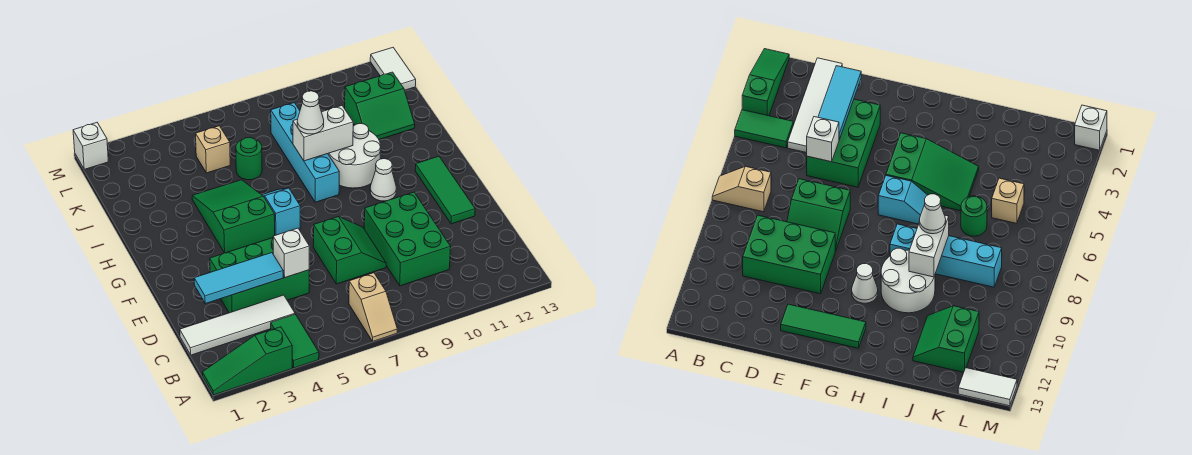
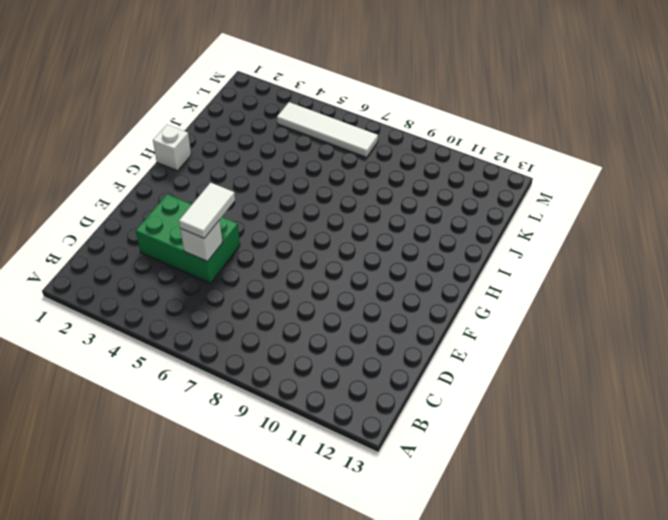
white 1x2 tile [179,183,235,238] -> white 1x2 tile moved to [370,48,416,90]
white 1x1 brick [153,125,191,171] -> white 1x1 brick moved to [73,123,108,169]
white 1x4 tile [277,102,378,157] -> white 1x4 tile moved to [180,295,295,355]
none -> green 1x3 slope [202,327,292,395]
none -> green 1x2 tile [271,314,319,368]
none -> tan 1x2 slope [349,273,397,341]

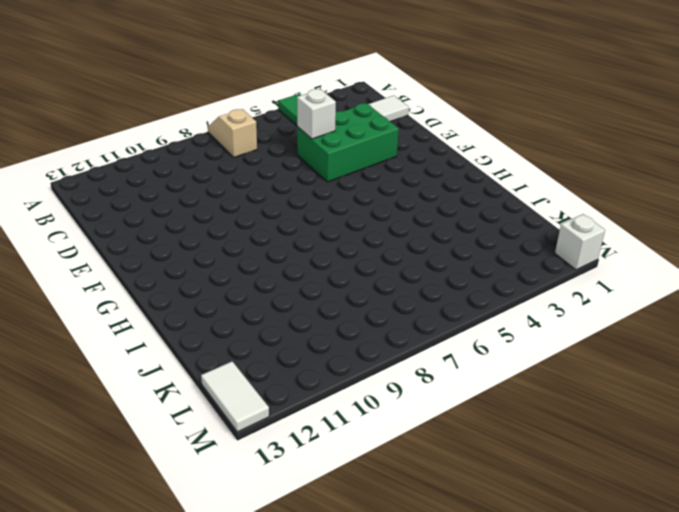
none -> green 1x3 slope [202,327,292,395]
none -> green 2x3 brick [364,192,451,286]
none -> green 2x2 slope [313,217,386,284]

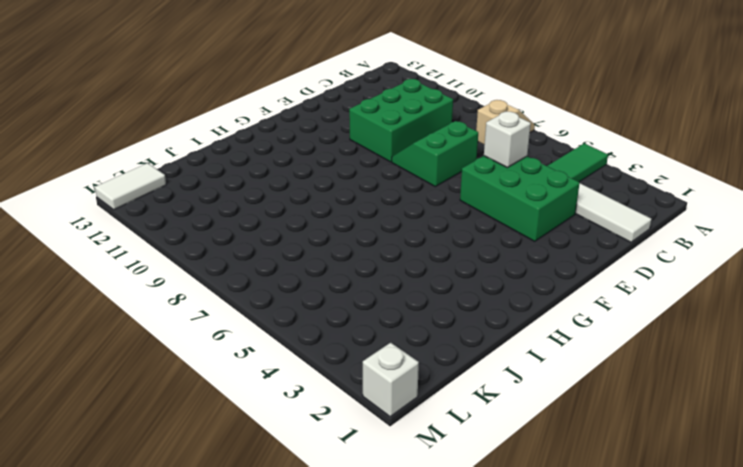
none -> green 1x3 slope [202,327,292,395]
none -> green 1x3 tile [415,156,475,224]
none -> green 2x3 slope [192,180,275,253]

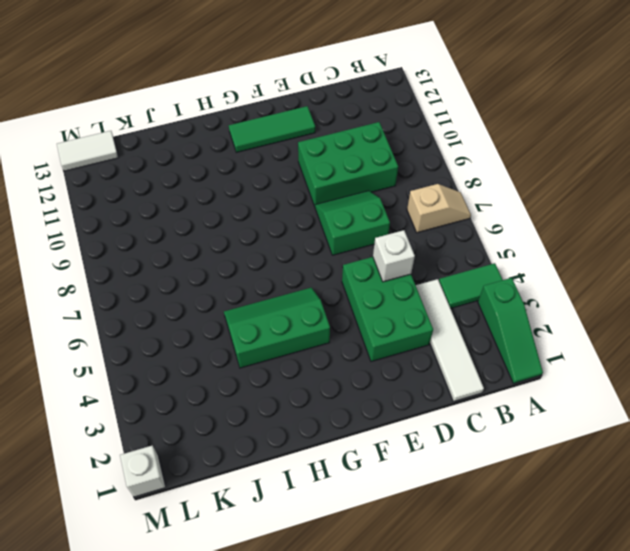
green 2x3 slope [224,287,330,368] -> green 2x3 slope turned to [192,180,275,253]
none -> cyan 1x2 slope [262,188,300,235]
none -> white 1x1 cone [370,159,396,201]
none -> cyan 1x4 brick [271,103,339,202]

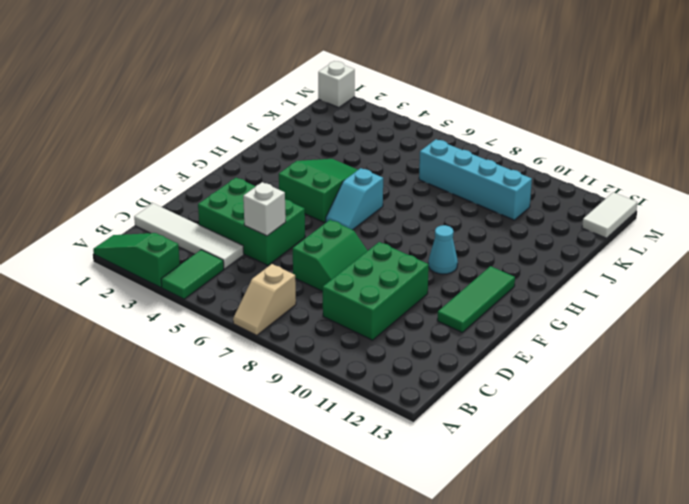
cyan 1x2 slope [326,168,383,230] -> cyan 1x2 slope turned to [262,188,300,235]
cyan 1x1 cone [428,225,458,274] -> white 1x1 cone [370,159,396,201]
cyan 1x4 brick [419,139,532,220] -> cyan 1x4 brick turned to [271,103,339,202]
none -> white 2x2 round brick [328,124,381,188]
none -> green 1x1 round brick [236,137,262,180]
none -> green 2x2 slope [345,72,415,139]

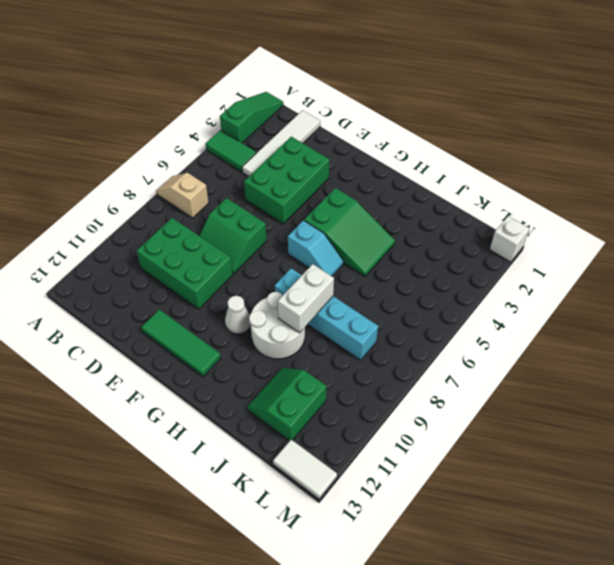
none -> green 1x1 round brick [236,137,262,180]
none -> tan 1x1 brick [196,126,230,173]
none -> cyan 1x3 tile [194,253,283,303]

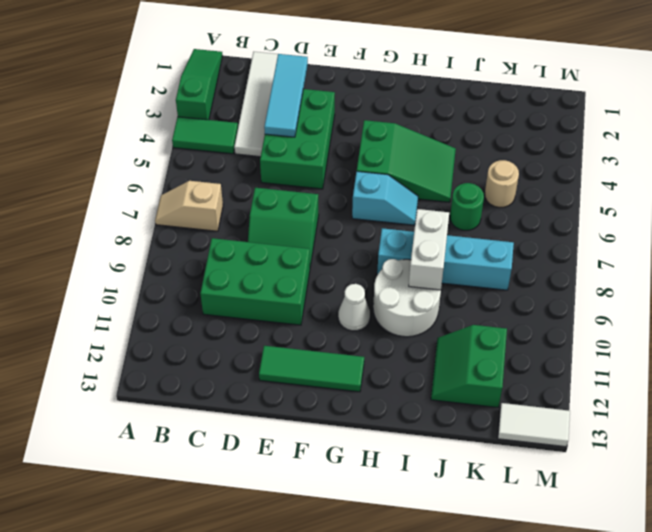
tan 1x1 round brick [485,160,519,207] -> tan 1x1 brick [196,126,230,173]
none -> white 1x1 brick [73,123,108,169]
none -> white 1x1 brick [273,228,309,278]
none -> white 1x1 cone [297,91,324,134]

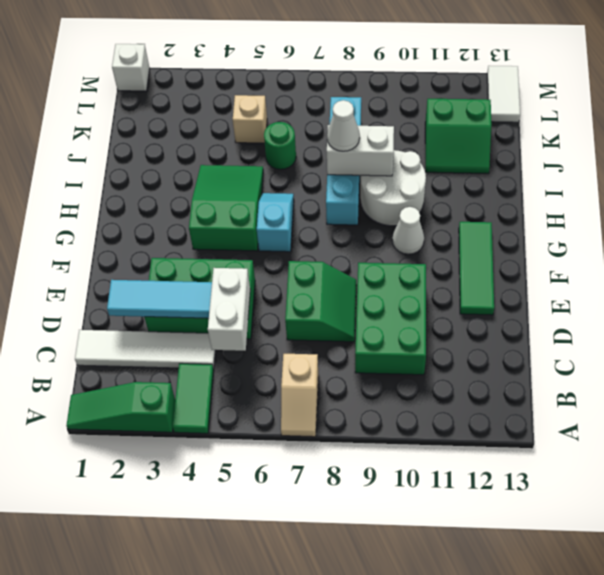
white 1x2 brick [208,268,250,351] -> white 1x1 brick [273,228,309,278]

